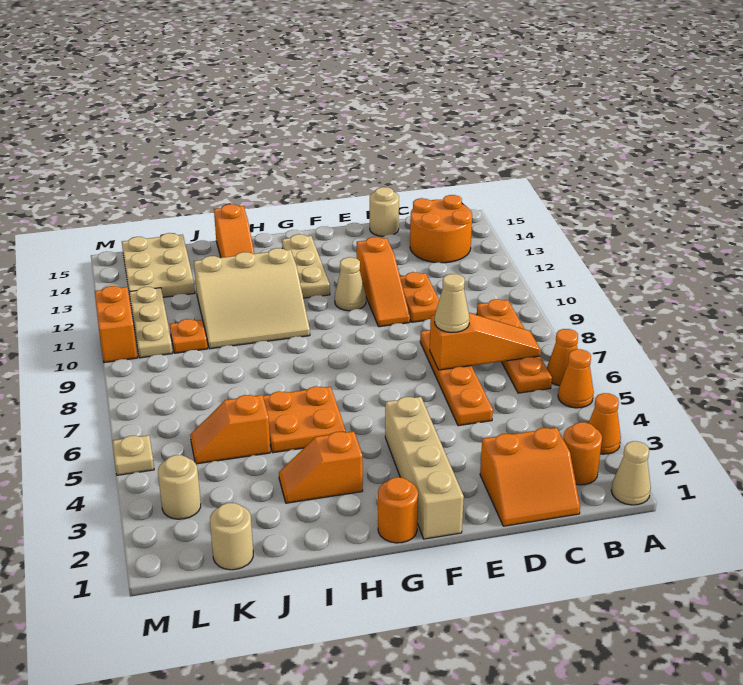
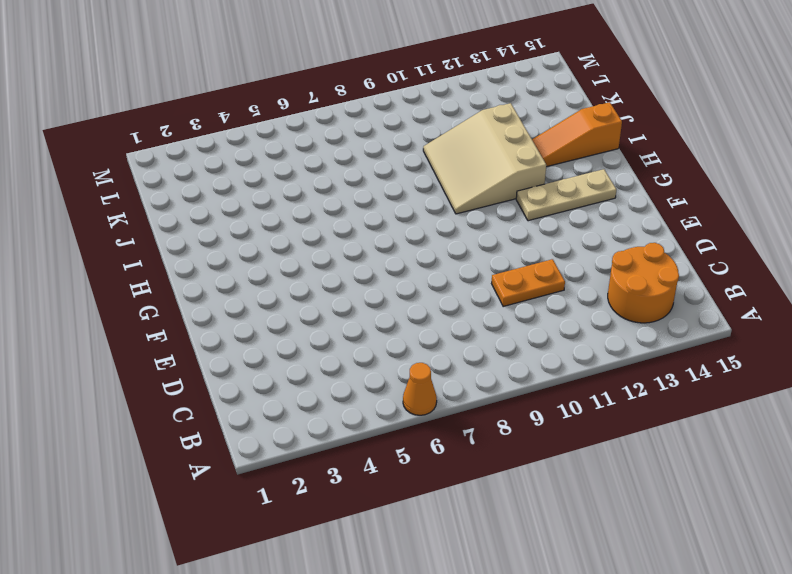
none -> tan 1x1 cone [611,441,651,505]
none -> orange 1x1 cone [589,393,621,454]
none -> orange 1x1 cone [558,349,594,408]
none -> orange 1x1 round brick [563,422,602,485]

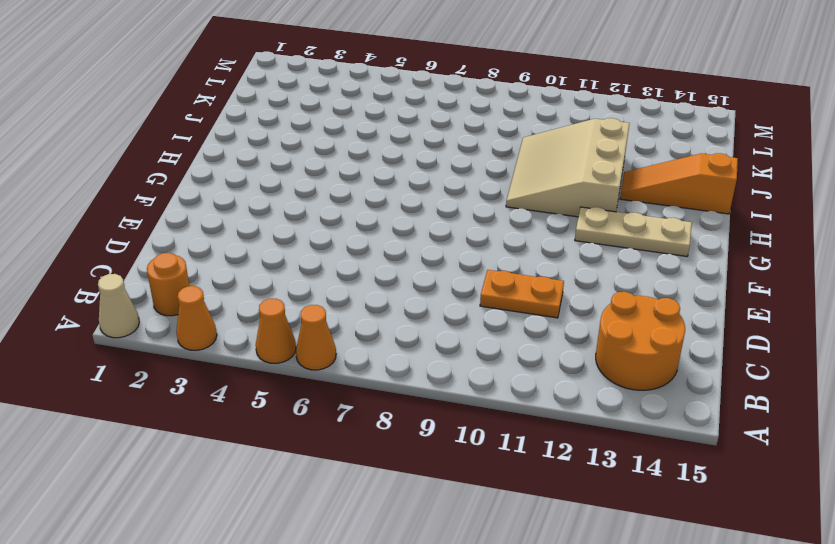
none -> orange 1x4 plate [477,299,552,393]
none -> orange 2x2 slope [480,428,580,526]
none -> orange 1x4 plate [420,330,493,426]
none -> tan 1x1 round brick [370,187,399,236]

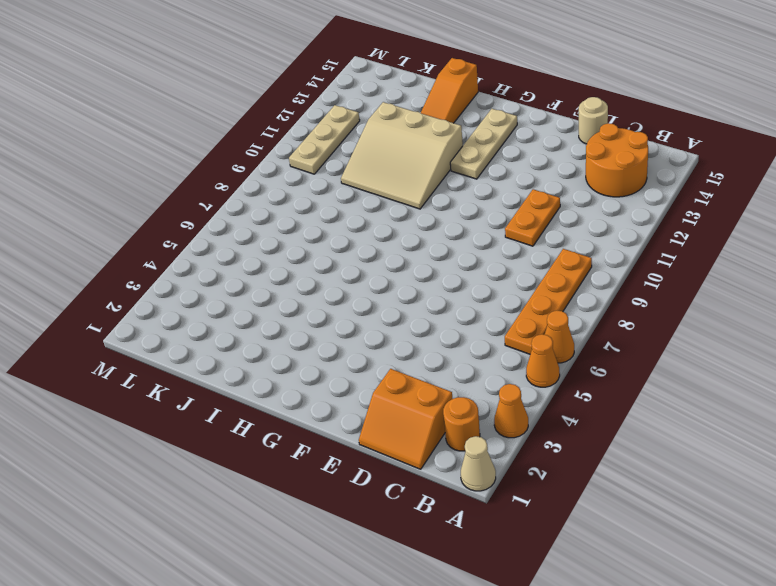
none -> orange 1x4 plate [420,330,493,426]
none -> orange 1x3 slope [357,237,410,327]
none -> tan 1x4 brick [385,397,464,539]
none -> tan 1x1 cone [335,257,366,311]

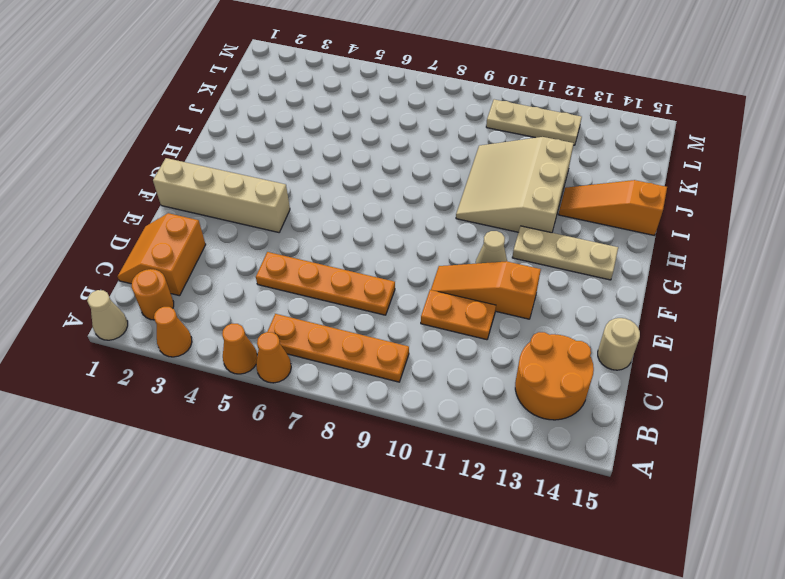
none -> orange 1x1 round brick [378,477,418,543]
none -> orange 1x2 slope [279,431,363,503]
none -> orange 2x2 plate [263,386,346,453]
none -> orange 1x2 slope [190,395,270,464]

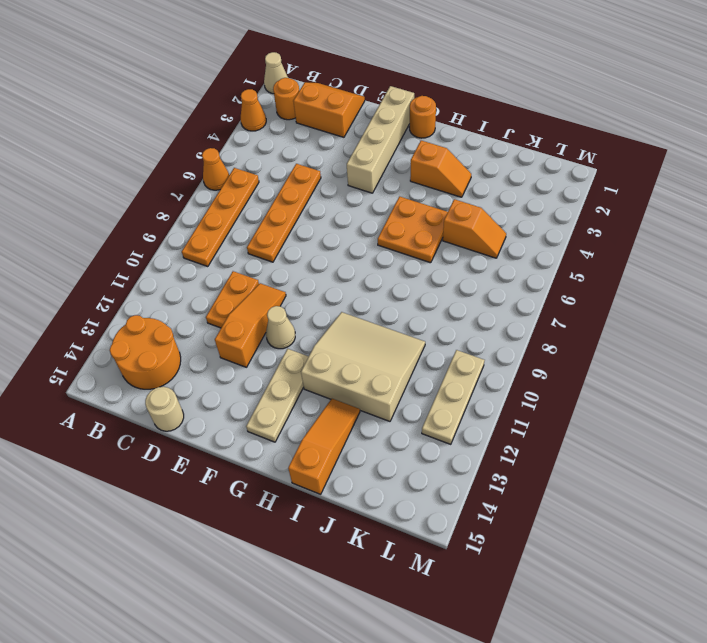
none -> orange 1x1 cone [558,349,594,408]
none -> tan 1x1 round brick [210,503,253,570]
none -> orange 1x1 plate [170,319,207,353]
none -> tan 2x3 plate [122,233,195,297]

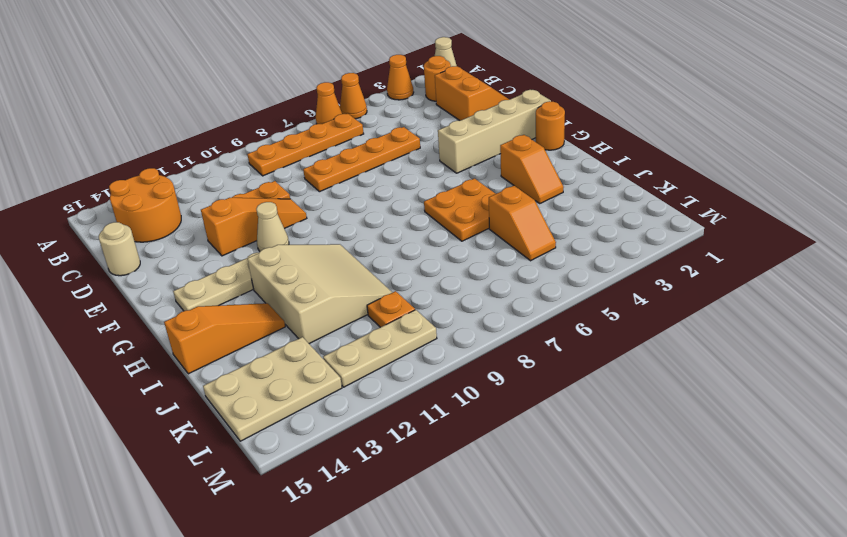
none -> tan 1x1 round brick [210,503,253,570]
none -> tan 1x1 round brick [158,455,201,519]
none -> tan 1x1 plate [112,435,154,475]
none -> orange 1x2 brick [95,286,137,363]

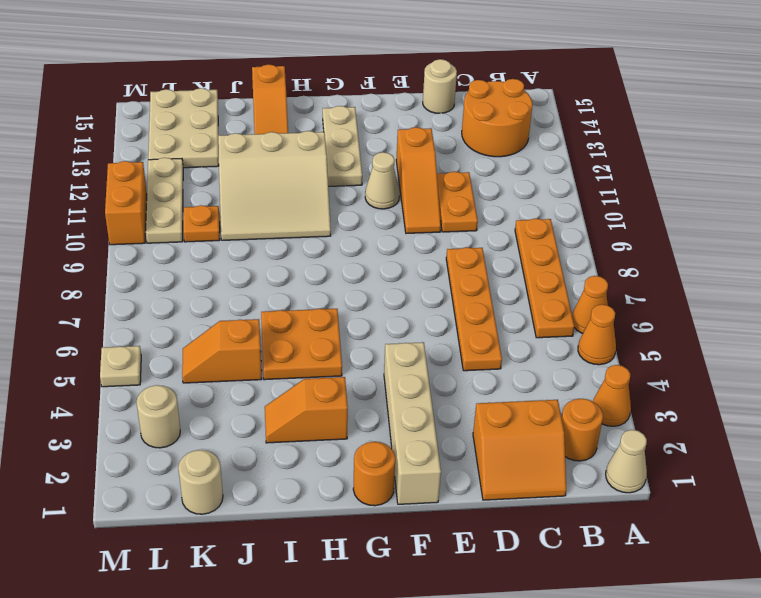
none -> orange 1x3 slope [430,313,541,370]
none -> tan 1x1 cone [435,274,470,333]

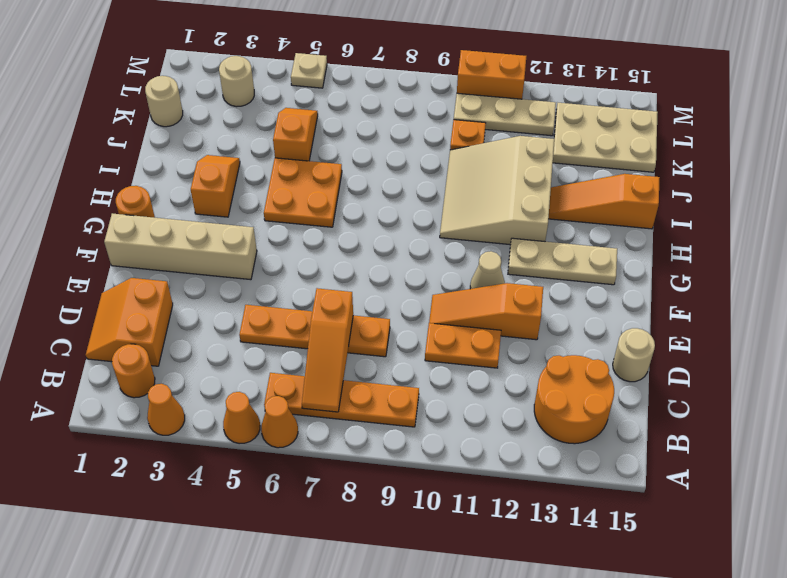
none -> tan 1x1 cone [611,441,651,505]
none -> tan 1x1 cone [435,274,470,333]

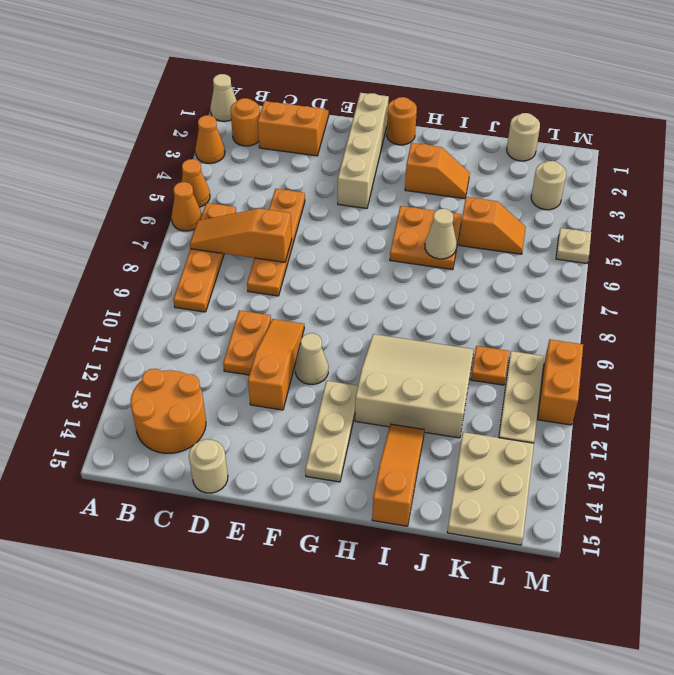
tan 1x1 cone [425,209,456,259] -> tan 1x1 cone moved to [435,274,470,333]

